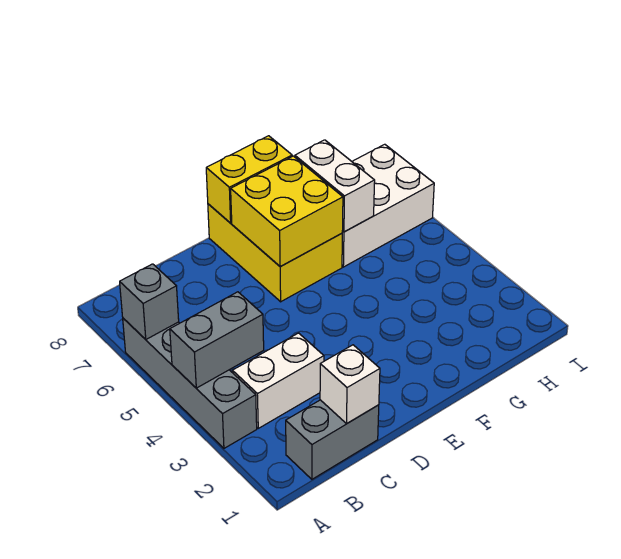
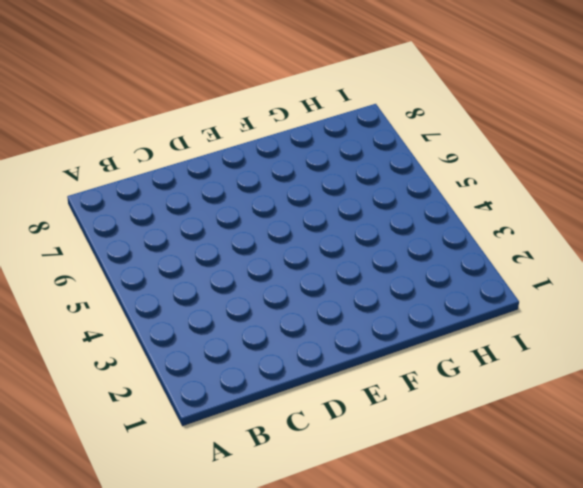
none -> grey 1x4 brick [123,318,257,448]
none -> grey 1x2 brick [286,400,379,479]

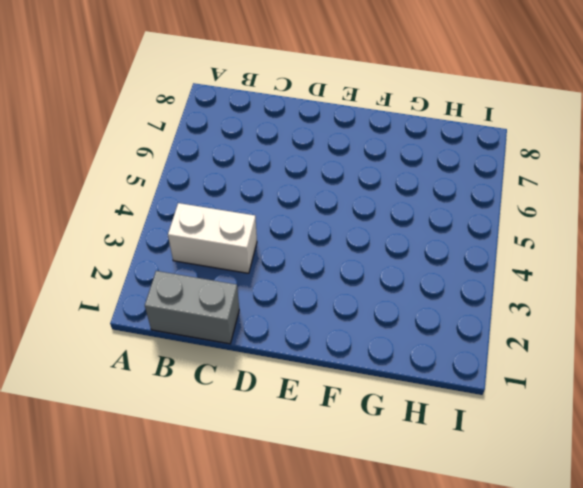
none -> grey 1x4 brick [123,318,257,448]
none -> yellow 2x3 brick [208,204,342,302]

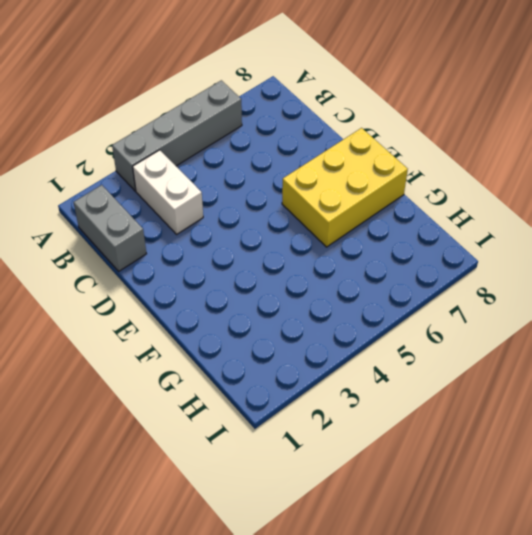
none -> white 2x3 brick [342,144,434,267]
none -> grey 1x2 brick [170,292,264,388]

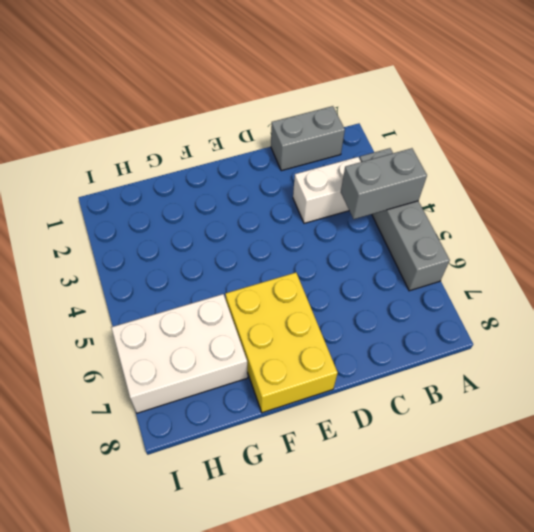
none -> grey 1x1 brick [120,264,179,339]
none -> white 1x1 brick [320,345,380,424]

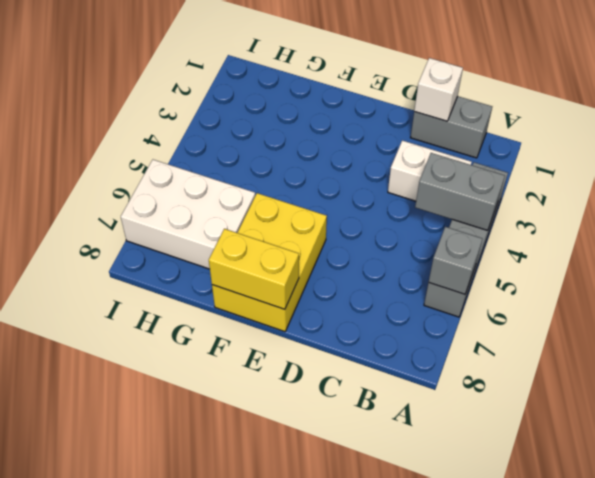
none -> yellow 2x2 brick [231,156,343,267]
none -> white 1x2 brick [295,140,375,232]

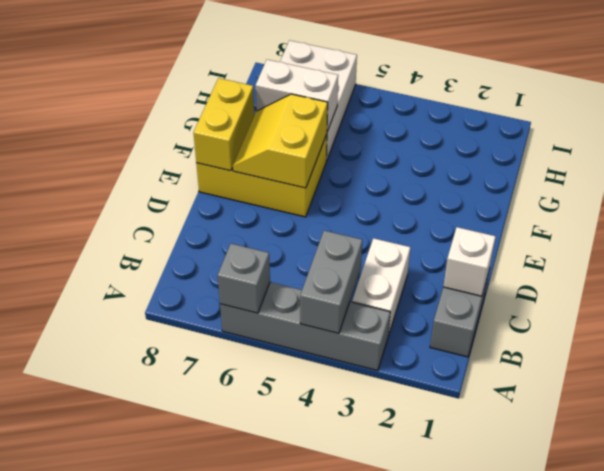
yellow 2x2 slope [233,94,328,188] -> yellow 2x2 brick [231,156,343,267]

